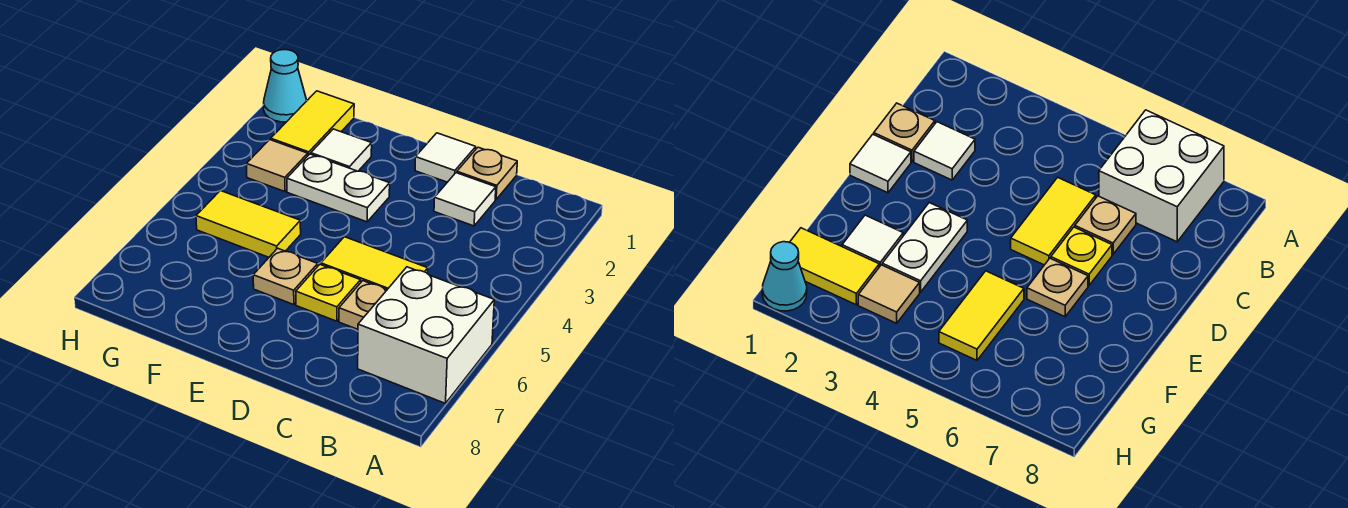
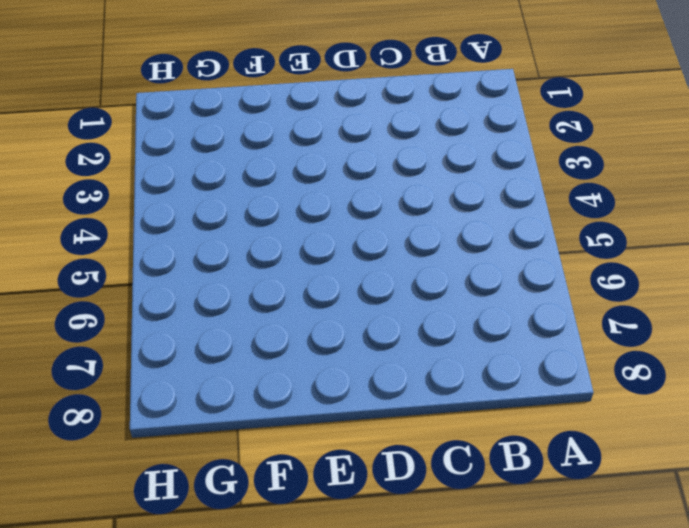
none -> white 2x2 brick [358,267,494,403]
none -> tan 1x1 plate [457,147,517,200]
none -> white 1x1 tile [434,173,496,226]

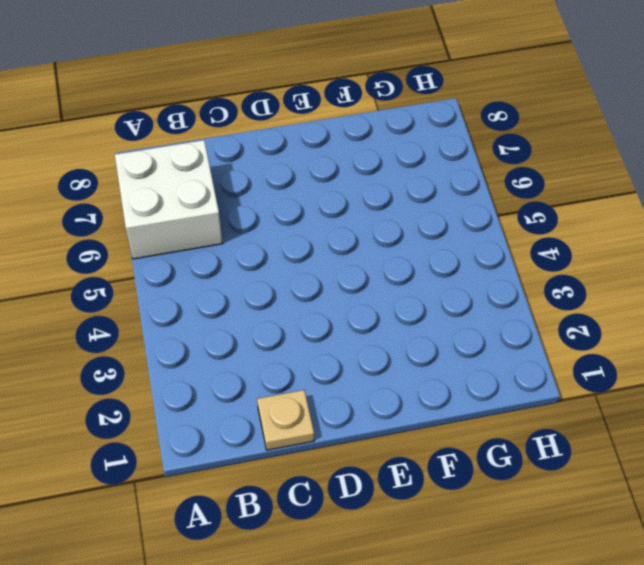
none -> white 1x1 tile [434,173,496,226]
none -> yellow 1x2 tile [321,237,428,290]
none -> tan 1x1 plate [339,281,387,329]

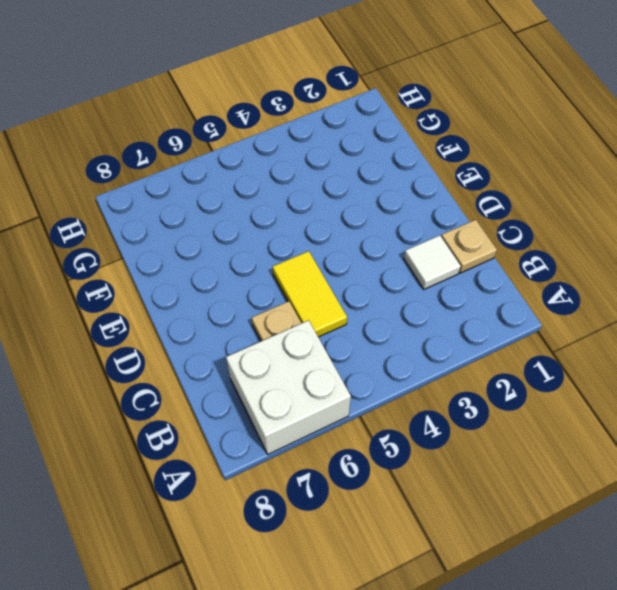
none -> white 1x1 tile [415,133,476,182]
none -> yellow 1x1 plate [296,265,361,321]
none -> white 1x2 plate [287,154,390,222]

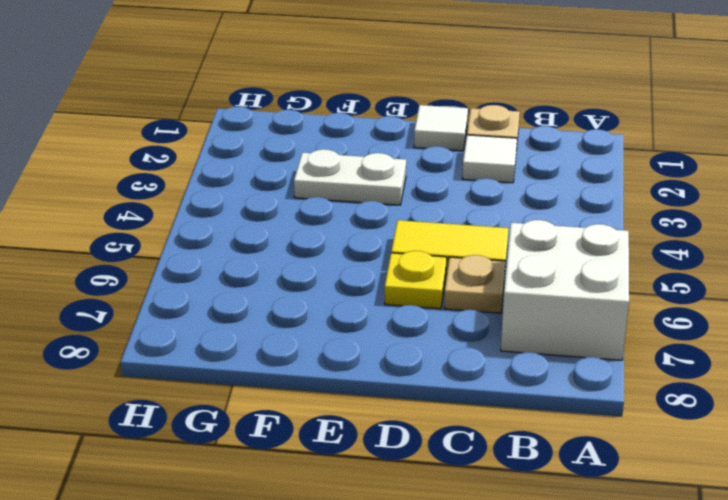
none -> tan 1x1 plate [253,248,318,305]
none -> white 1x1 tile [311,129,372,171]
none -> yellow 1x2 tile [196,191,301,257]

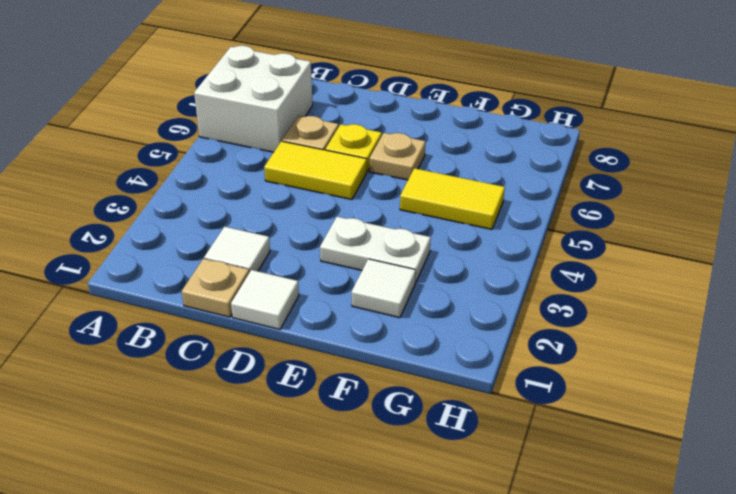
none -> yellow 1x2 tile [271,91,354,155]
none -> tan 1x1 tile [246,140,308,192]
none -> cyan 1x1 cone [264,50,307,122]

